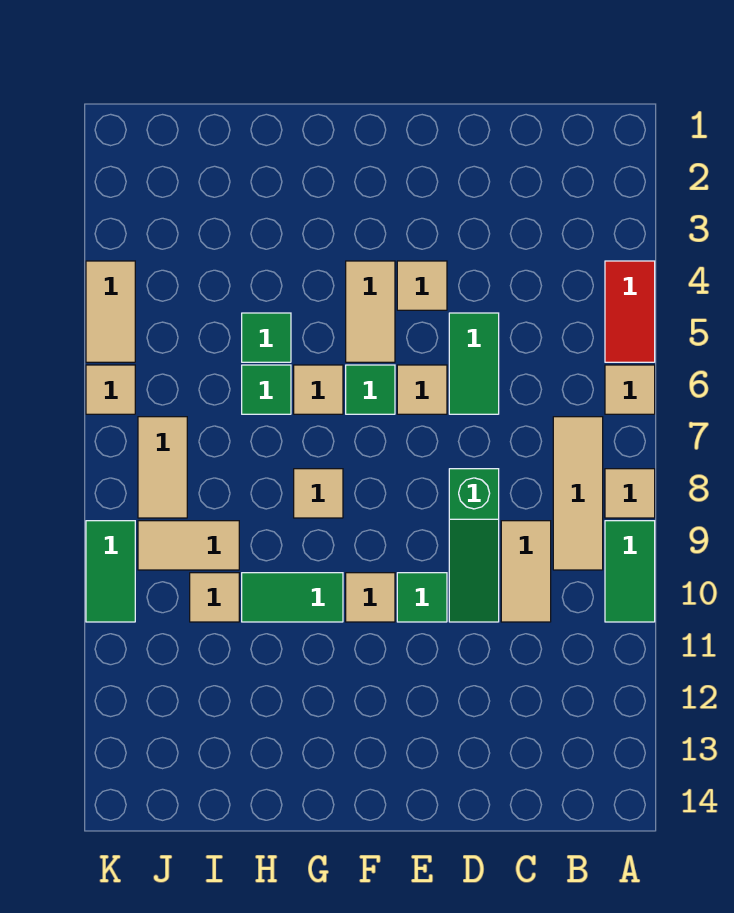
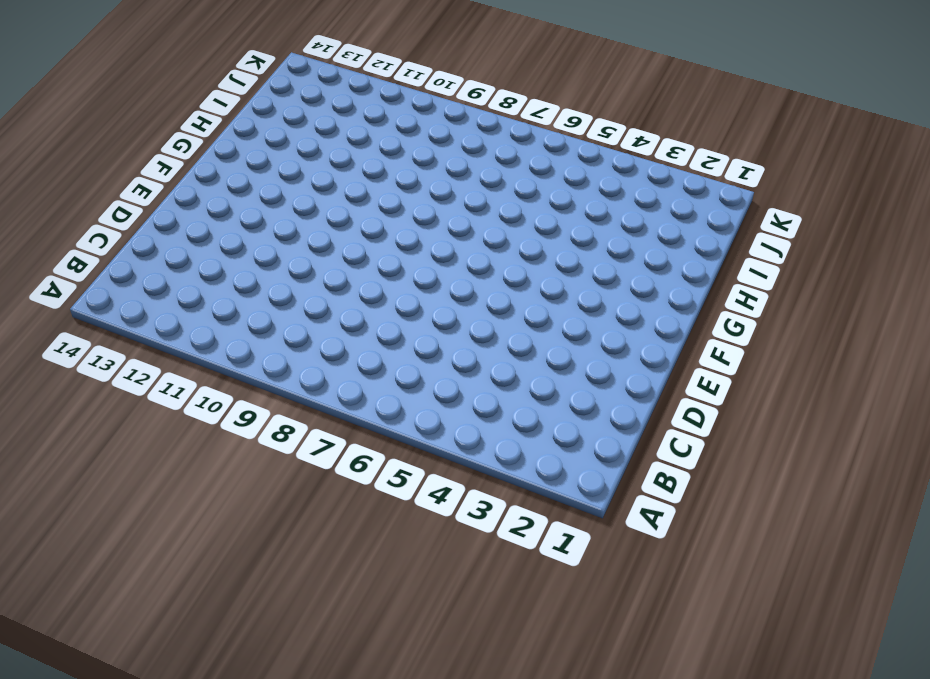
none -> red 1x2 tile [605,261,655,362]
none -> tan 1x1 tile [605,365,655,414]
none -> tan 1x1 tile [605,469,655,518]

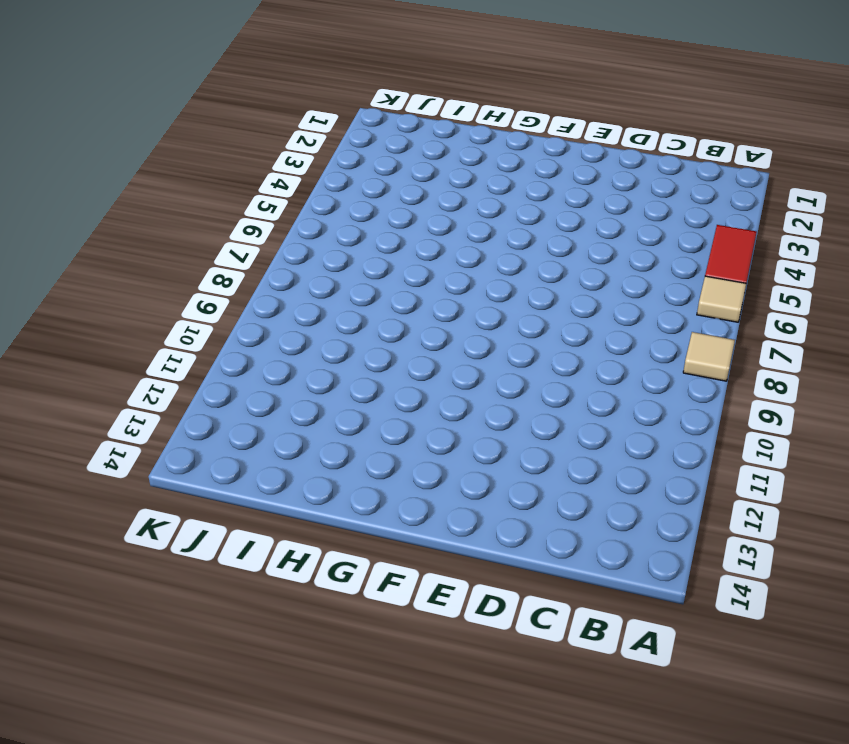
none -> green 1x2 tile [605,521,655,622]
none -> tan 1x3 tile [553,417,603,570]
none -> tan 1x2 tile [501,521,551,622]

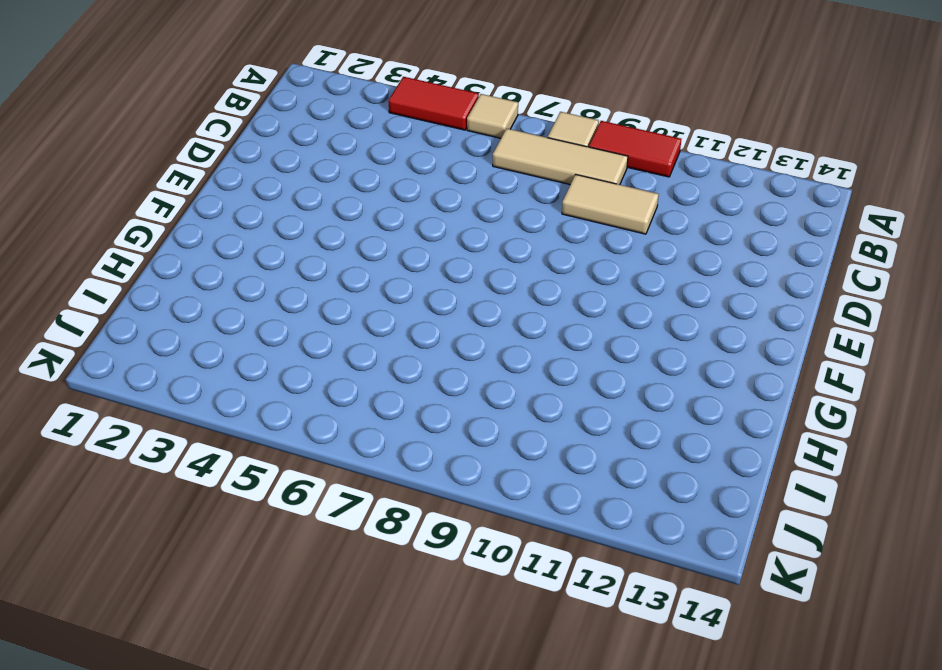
red 1x2 tile [589,121,681,177] -> green 1x2 tile [605,521,655,622]
none -> green 1x2 tile [449,313,499,414]
none -> green 1x3 slope [449,469,499,622]
none -> tan 1x1 tile [397,261,447,310]

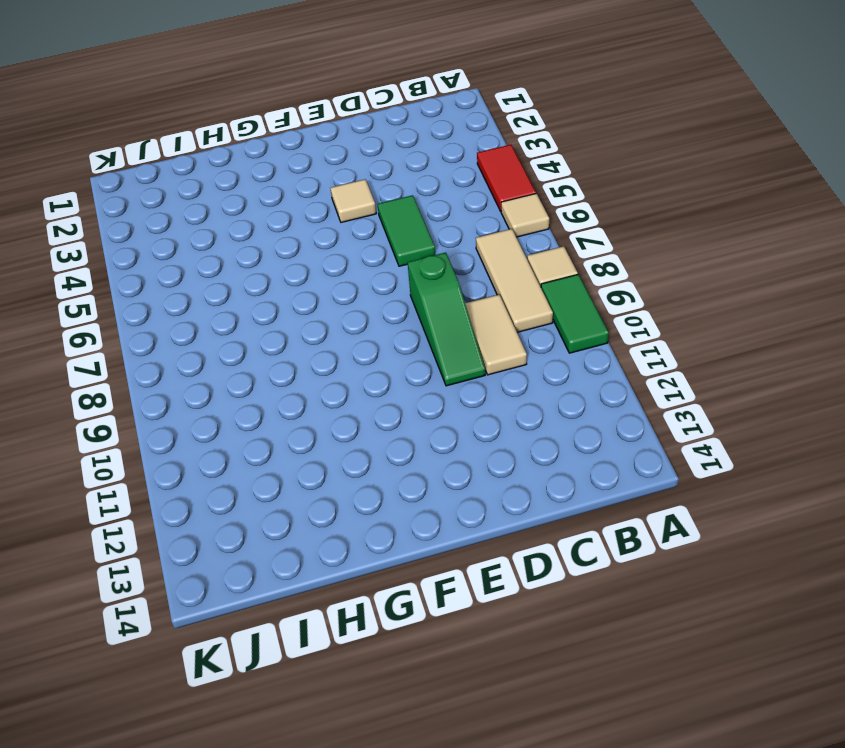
none -> tan 1x1 tile [397,365,447,414]
none -> green 1x1 tile [397,573,447,622]
none -> tan 1x2 tile [346,261,395,362]

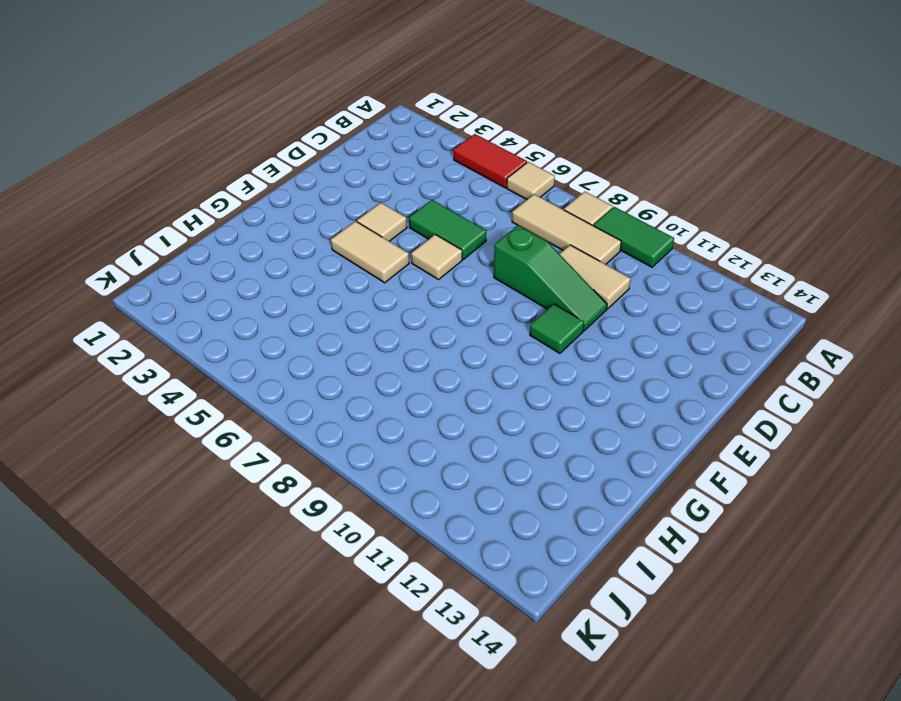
none -> green 1x1 tile [346,365,395,414]
none -> tan 1x1 tile [346,573,395,622]
none -> tan 1x1 tile [294,365,343,414]

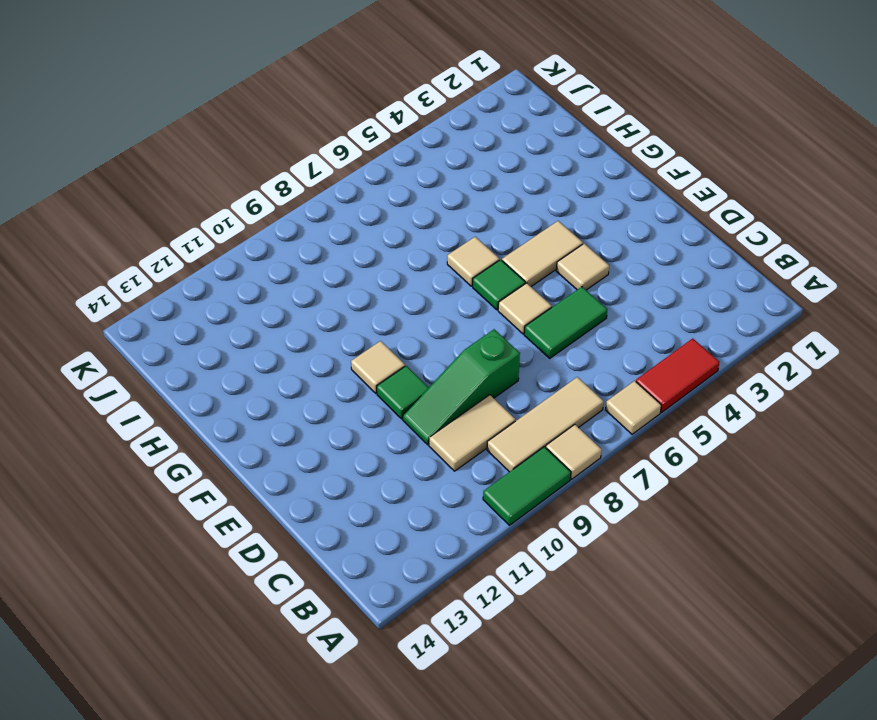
none -> tan 1x1 tile [294,469,343,518]
none -> green 1x2 tile [242,573,343,622]
none -> green 1x1 tile [242,313,291,362]

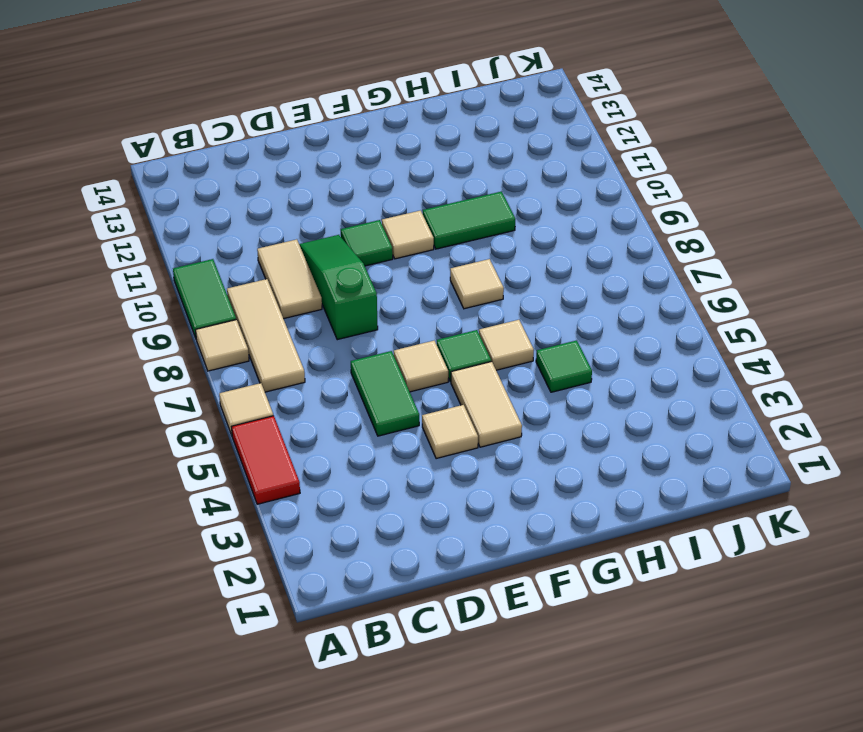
none -> green 1x1 tile [242,365,291,414]
none -> tan 1x2 tile [138,521,239,570]
none -> tan 1x1 tile [190,573,239,622]

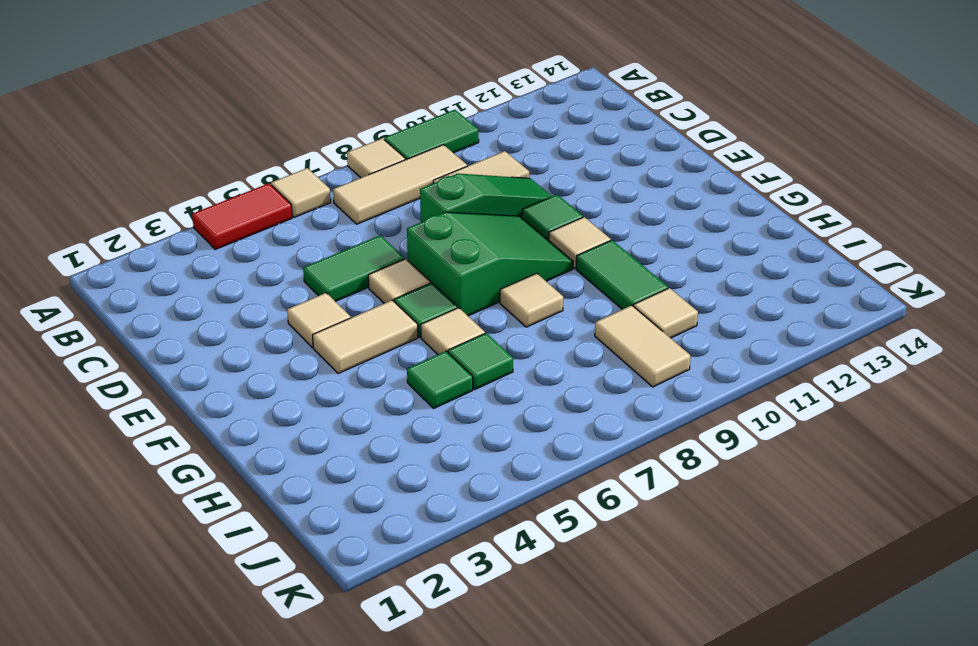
green 2x3 slope [407,212,573,316] -> none
none -> tan 1x2 tile [138,417,187,518]
none -> tan 1x2 tile [86,261,135,362]
none -> tan 1x1 tile [86,365,135,414]

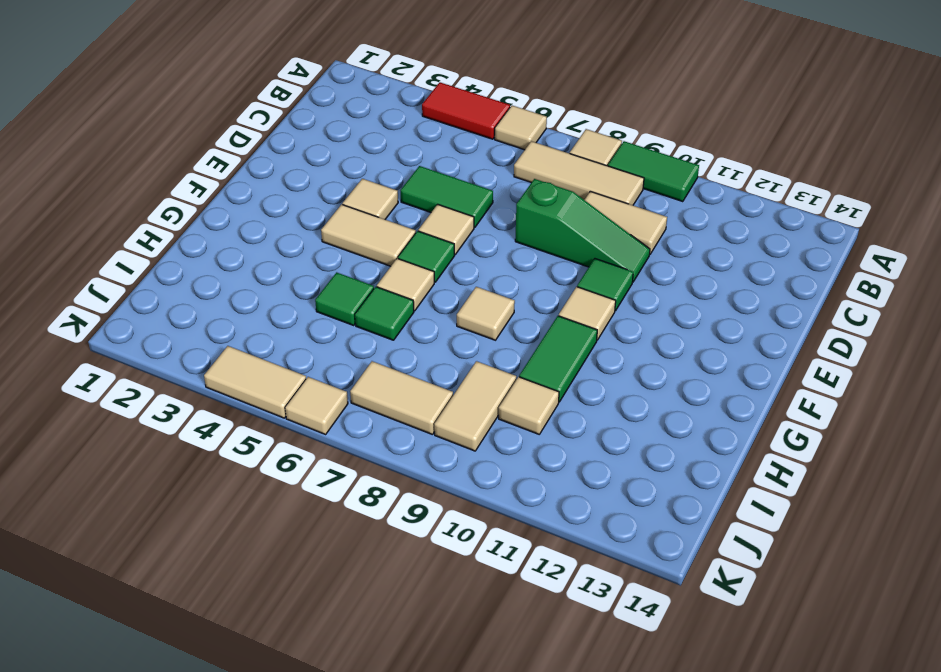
none -> green 1x2 tile [86,521,135,622]

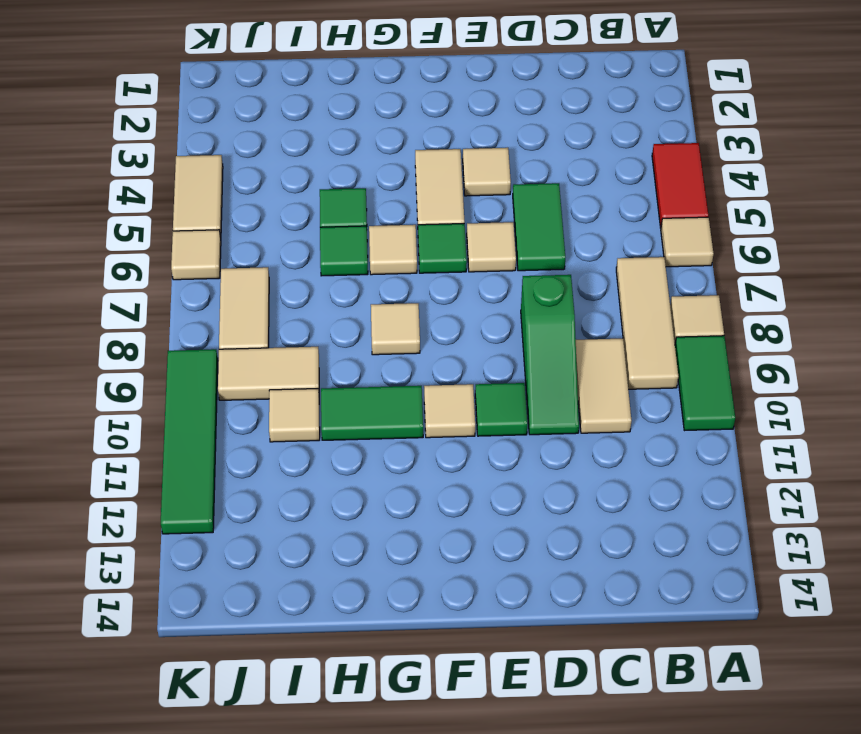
green 1x4 tile [161,349,218,534] -> green 1x2 tile [86,521,135,622]

